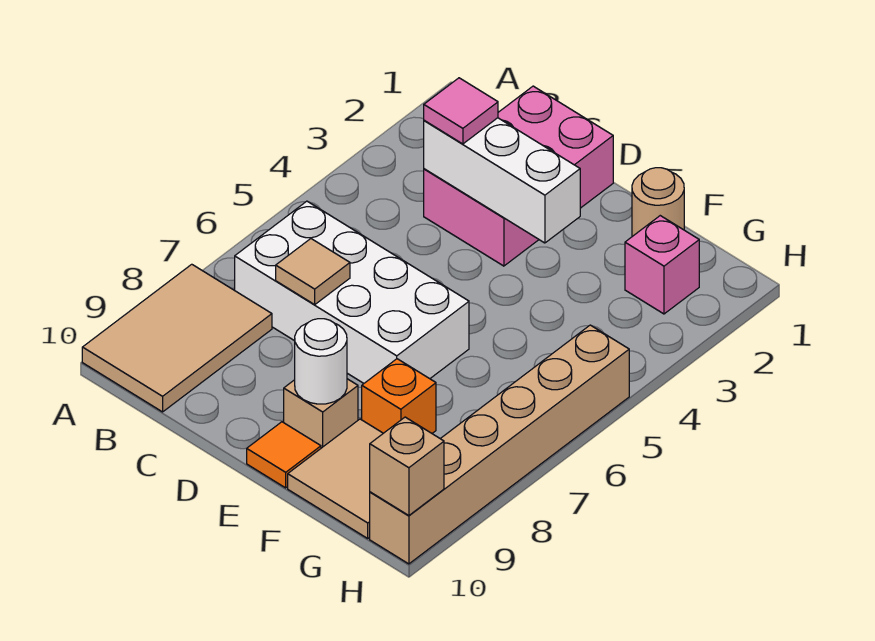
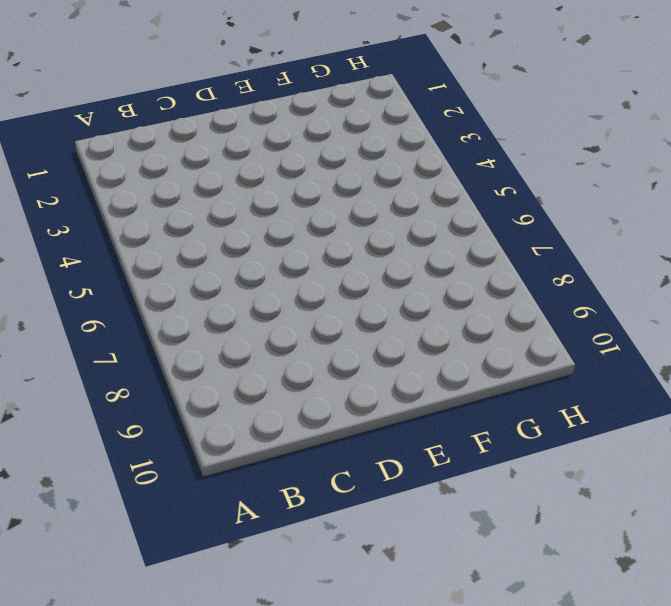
none -> tan 2x3 tile [82,264,272,412]
none -> white 2x4 brick [235,201,469,383]
none -> pink 2x3 brick [424,86,613,266]

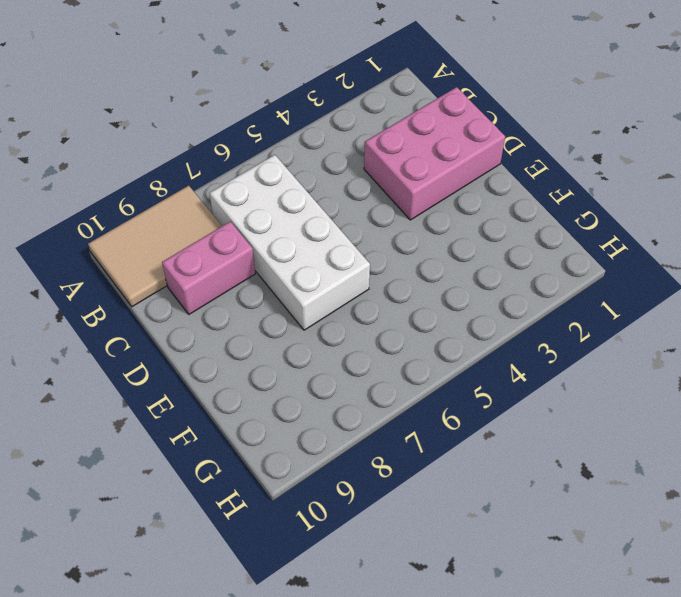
pink 1x2 brick [162,221,255,314] -> none
none -> tan 1x1 brick [284,379,358,448]
none -> orange 1x1 tile [247,422,321,488]
none -> tan 1x1 round brick [632,168,684,236]

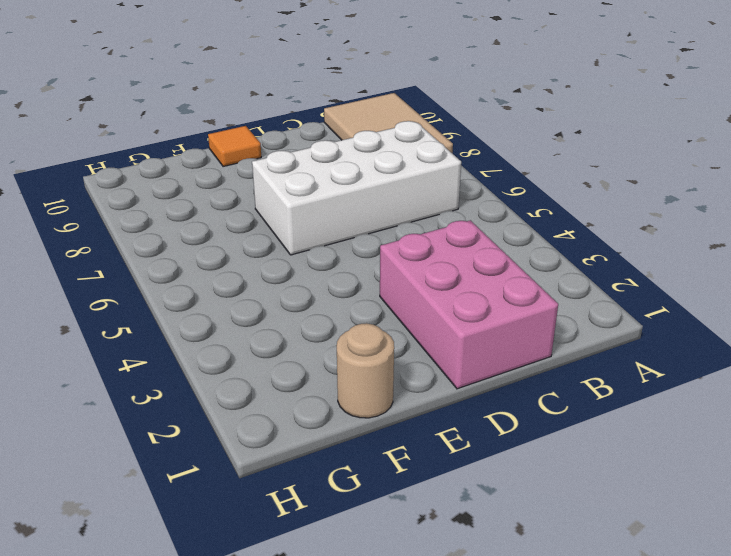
none -> tan 1x1 brick [284,379,358,448]
none -> orange 1x1 brick [362,359,436,433]
none -> tan 2x2 tile [288,419,383,538]

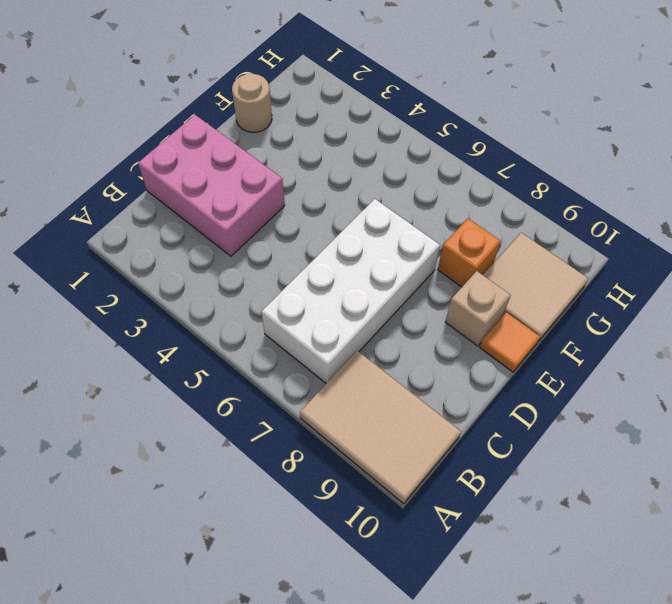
none -> pink 1x1 brick [625,216,699,314]
none -> tan 1x6 brick [370,325,629,564]
none -> white 1x3 brick [424,118,580,243]

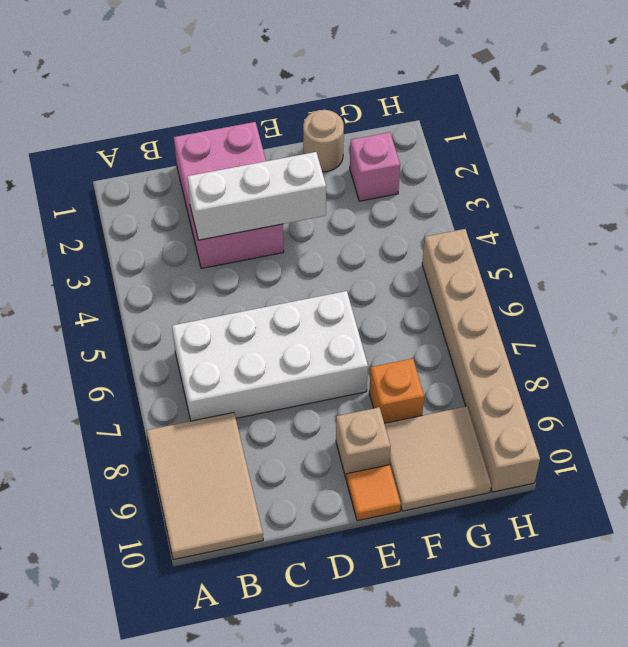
none -> tan 1x1 tile [276,239,350,305]
none -> white 1x1 round brick [295,319,347,404]
none -> tan 1x1 brick [370,417,444,516]

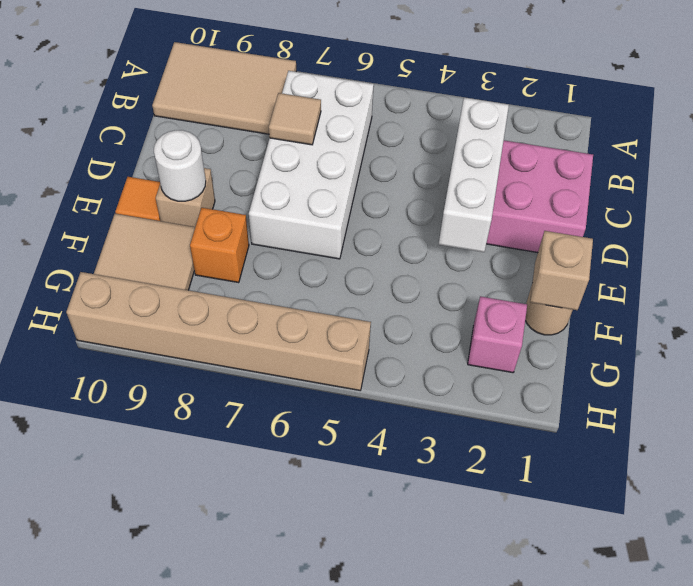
tan 1x1 brick [530,231,593,310] -> tan 1x1 brick moved to [370,417,444,516]
none -> pink 1x1 tile [424,78,498,144]

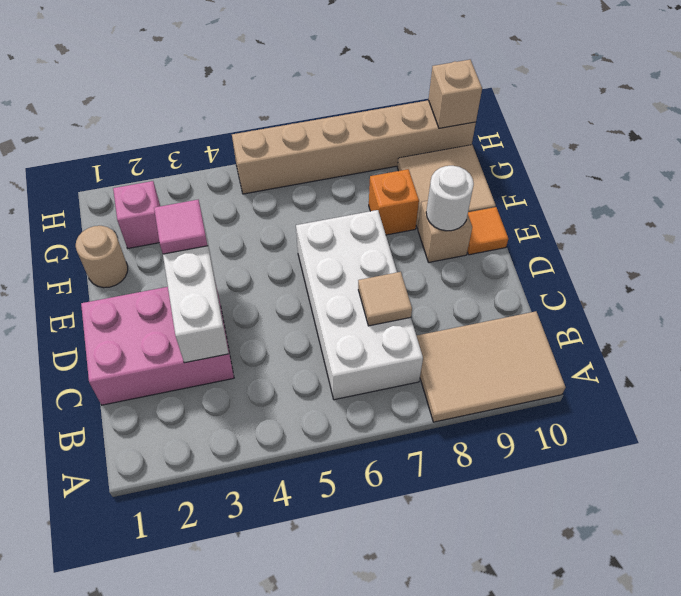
pink 1x1 tile [154,200,207,254] -> pink 1x1 tile moved to [424,78,498,144]

